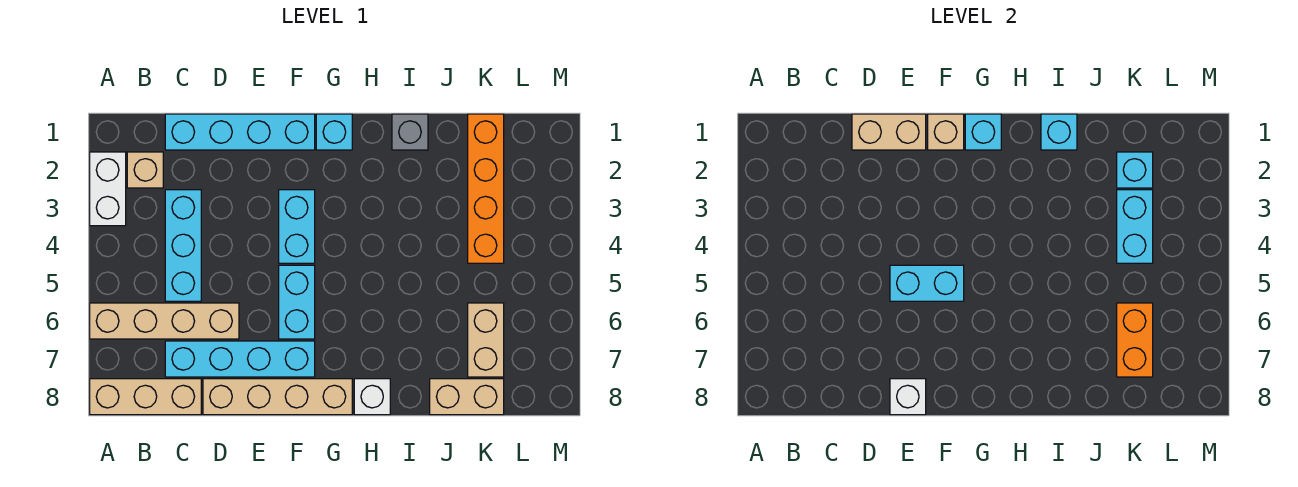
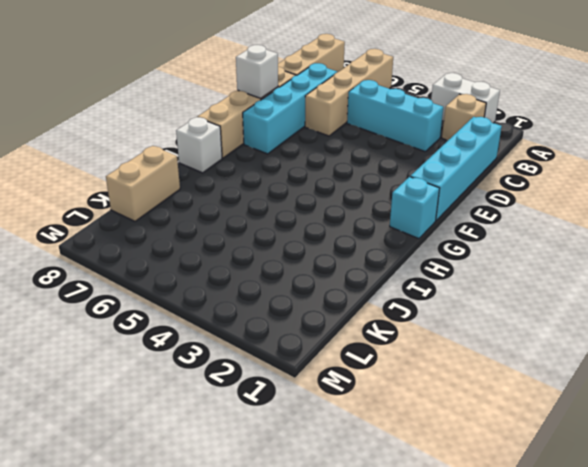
none -> cyan 1x2 brick [279,190,315,263]
none -> cyan 1x2 brick [279,265,315,339]
none -> grey 1x1 brick [392,114,428,150]

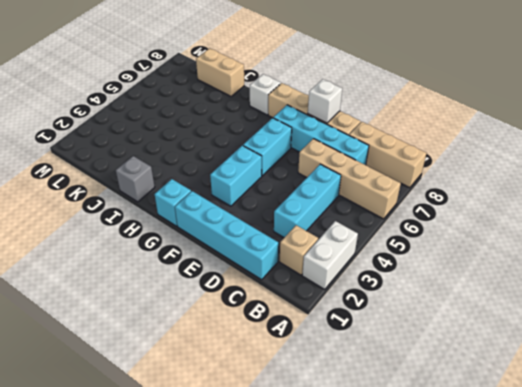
none -> orange 1x4 brick [468,114,504,263]
none -> tan 1x2 brick [468,303,504,377]
none -> tan 1x2 brick [852,114,926,150]

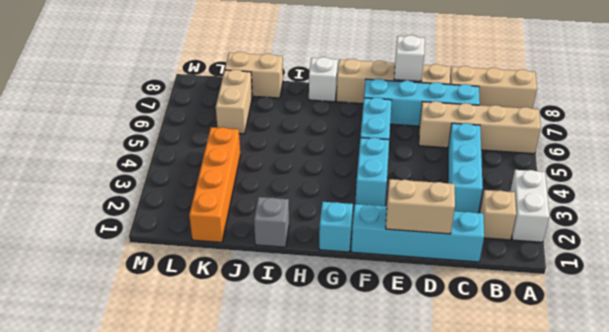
none -> cyan 1x2 brick [890,265,964,301]
none -> tan 1x1 brick [928,114,964,150]
none -> cyan 1x1 brick [965,114,1001,150]

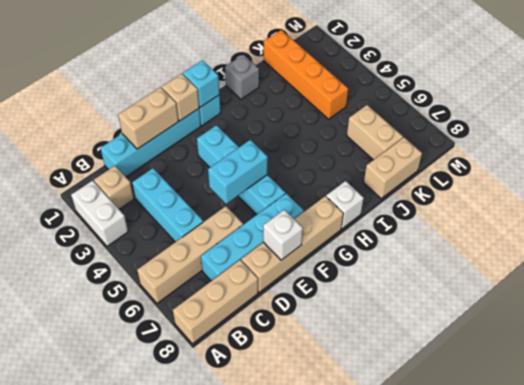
none -> cyan 1x1 brick [1041,114,1077,150]
none -> cyan 1x1 brick [1117,152,1153,188]
none -> cyan 1x2 brick [1117,190,1153,263]

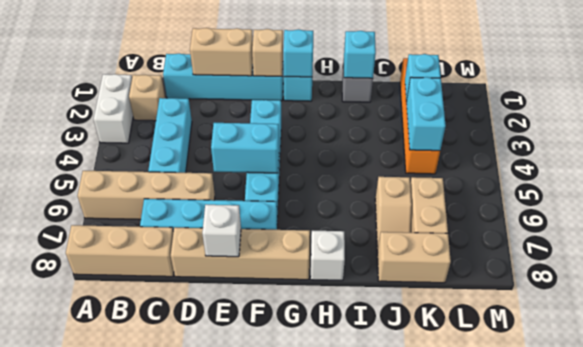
tan 1x2 slope [375,177,412,251] -> none
none -> orange 1x2 brick [1117,303,1153,377]

